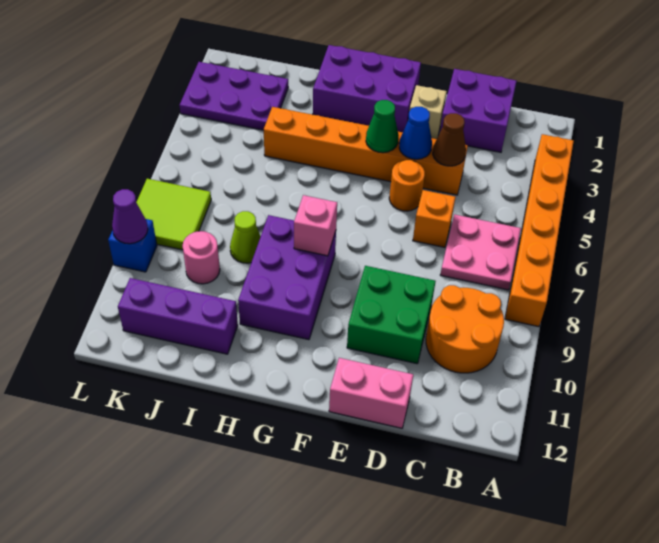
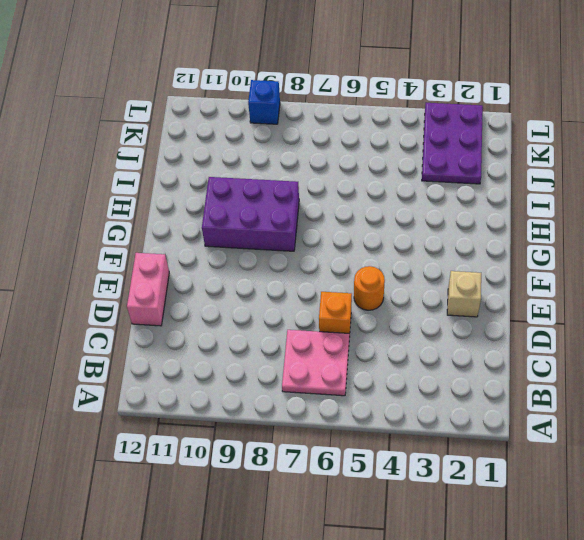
none -> orange 1x6 brick [505,134,574,327]
none -> orange 2x2 round brick [426,285,504,373]
none -> purple 2x2 brick [440,69,516,152]

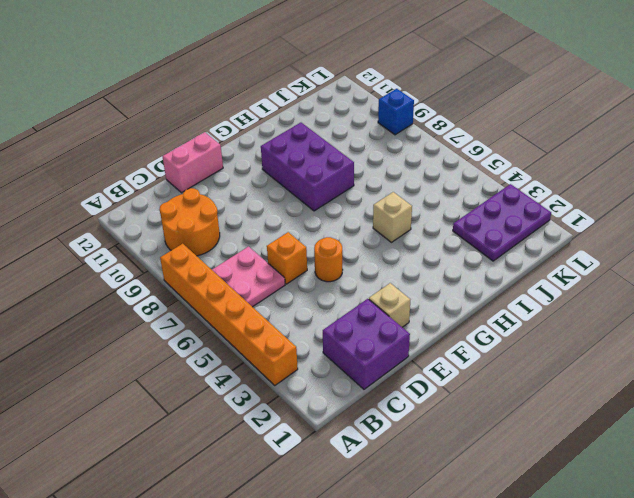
tan 1x1 brick [373,192,412,242] -> none
none -> orange 1x6 brick [264,107,468,195]
none -> green 2x2 brick [347,266,436,364]
none -> purple 2x3 brick [313,45,421,132]

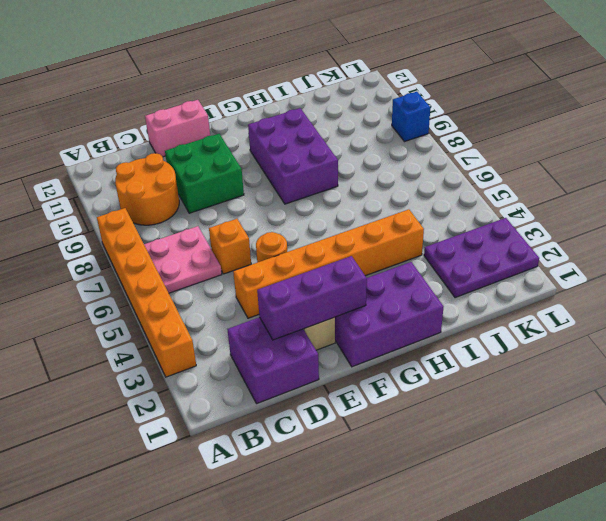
purple 1x3 brick [257,256,367,340] -> purple 1x3 brick moved to [118,278,238,354]
none -> lime 1x1 cone [230,211,261,263]
none -> pink 1x1 round brick [183,231,220,284]
none -> lime 2x2 tile [136,179,211,250]

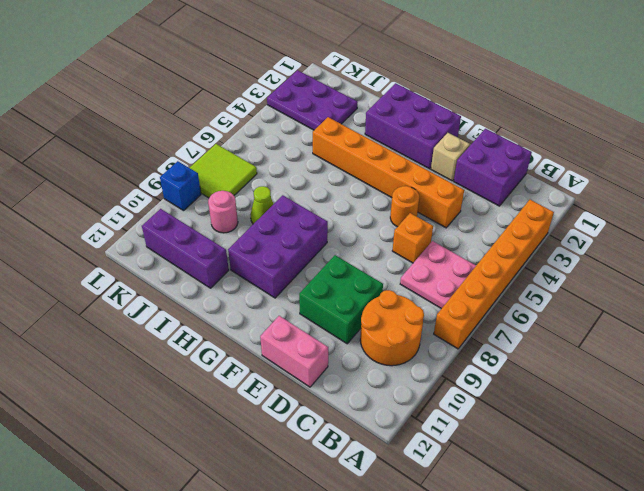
none -> brown 1x1 cone [433,113,466,166]
none -> blue 1x1 cone [399,107,432,159]
none -> green 1x1 cone [366,100,399,153]

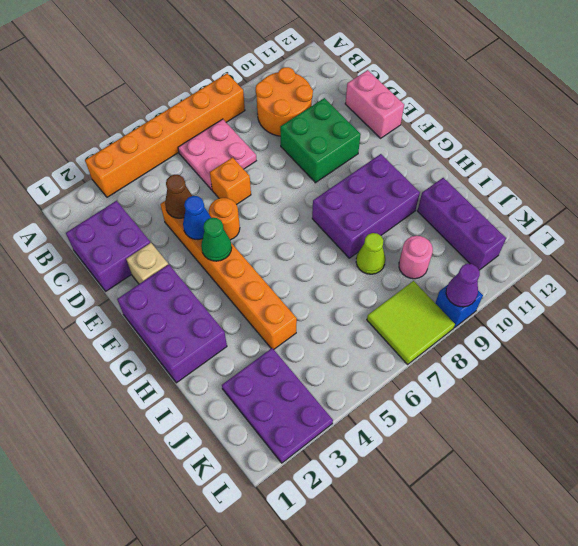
none -> pink 1x1 brick [294,195,337,256]

